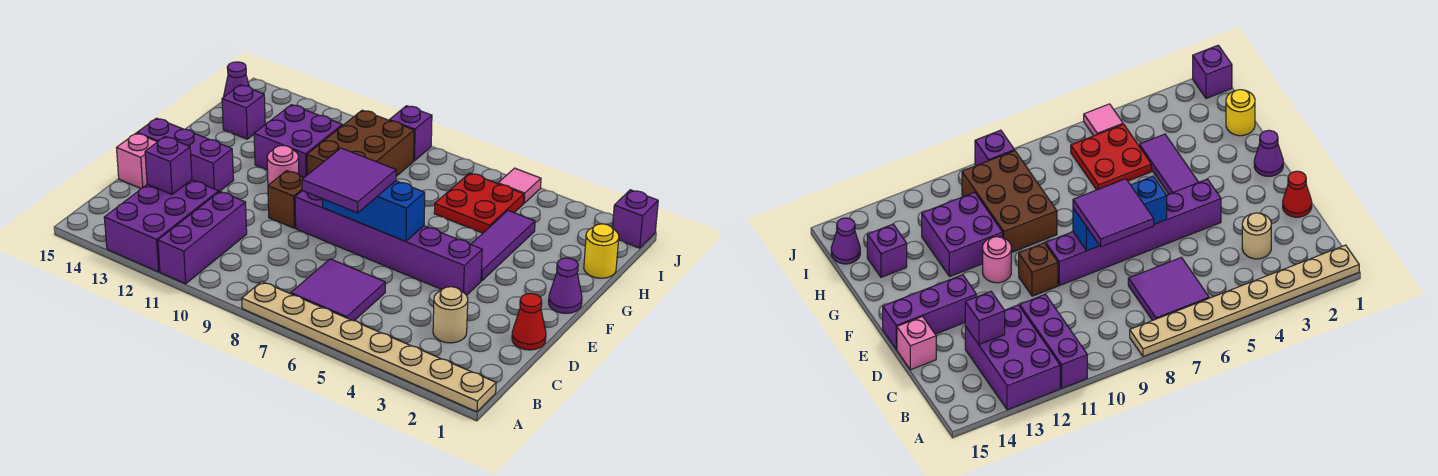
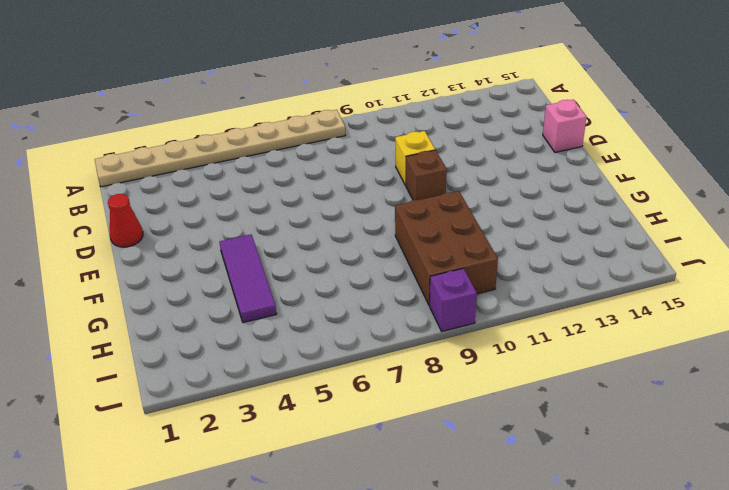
yellow 1x1 brick [395,131,435,186] -> none
none -> purple 1x3 brick [158,192,247,284]
none -> purple 2x3 brick [104,180,219,272]
none -> purple 2x2 tile [291,259,385,321]

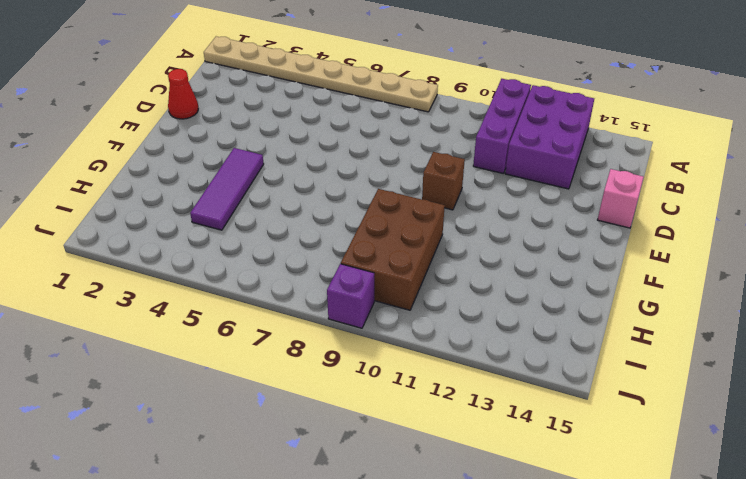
none -> purple 2x2 tile [291,259,385,321]
none -> tan 1x1 round brick [433,287,468,343]
none -> purple 1x6 brick [295,191,482,295]

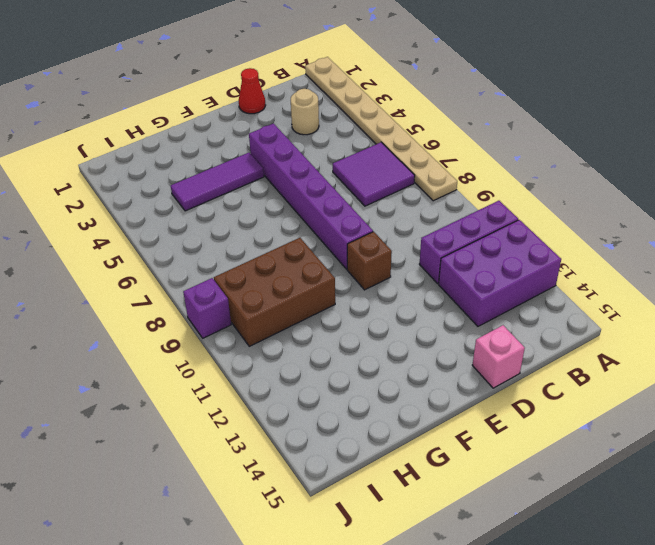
none -> purple 1x3 brick [137,118,234,192]
none -> purple 1x1 cone [549,258,582,313]
none -> pink 1x1 round brick [267,145,299,185]

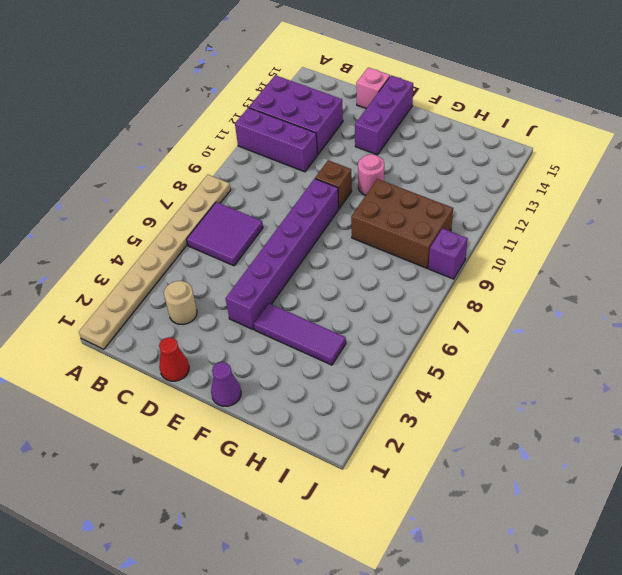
none -> purple 2x2 brick [254,105,342,177]
none -> yellow 1x1 round brick [584,224,619,278]
none -> red 2x2 plate [434,173,524,233]

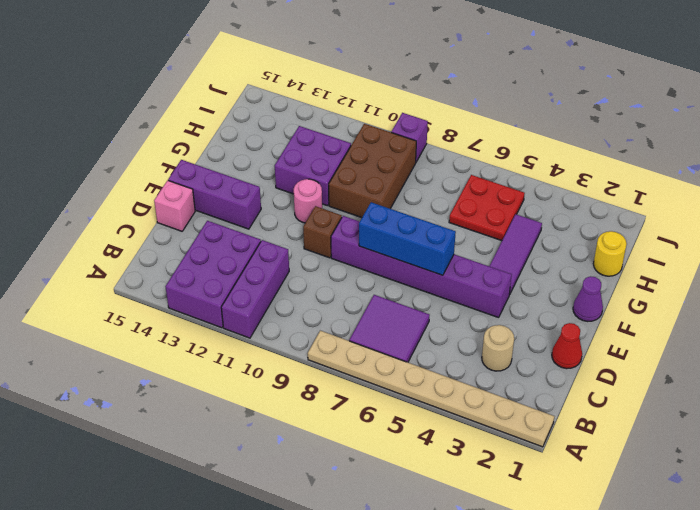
none -> purple 1x1 brick [222,85,265,139]
none -> purple 1x1 cone [224,62,249,97]
none -> purple 1x1 brick [612,190,658,248]

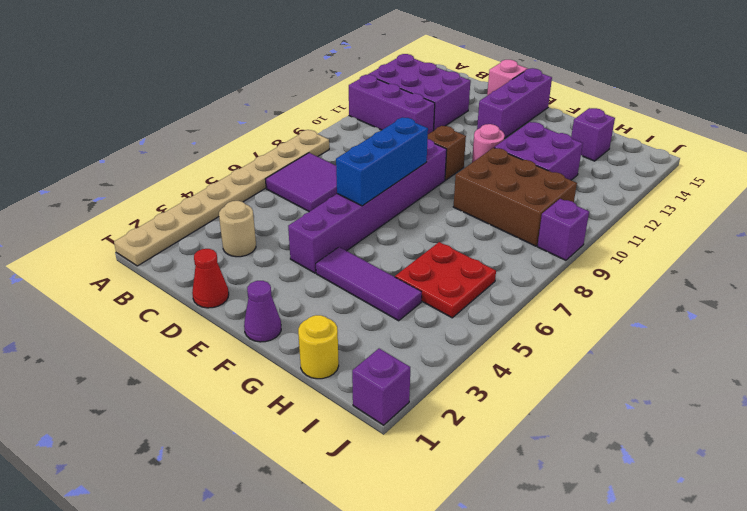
none -> purple 1x1 cone [224,62,249,97]
none -> pink 1x1 tile [498,168,541,203]
none -> purple 1x1 brick [145,137,192,194]

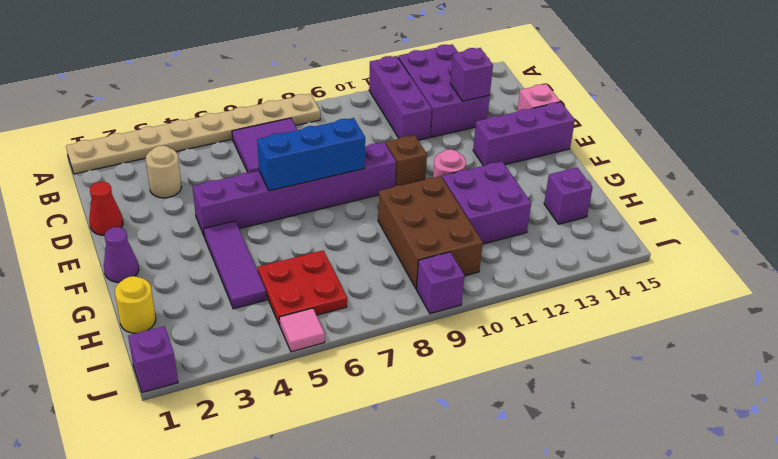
none -> purple 1x1 cone [224,62,249,97]
none -> purple 2x2 tile [302,148,396,213]

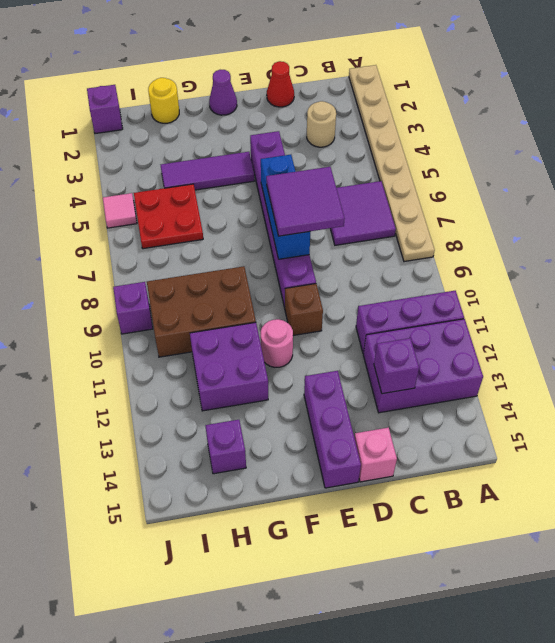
none -> purple 1x1 cone [224,62,249,97]

